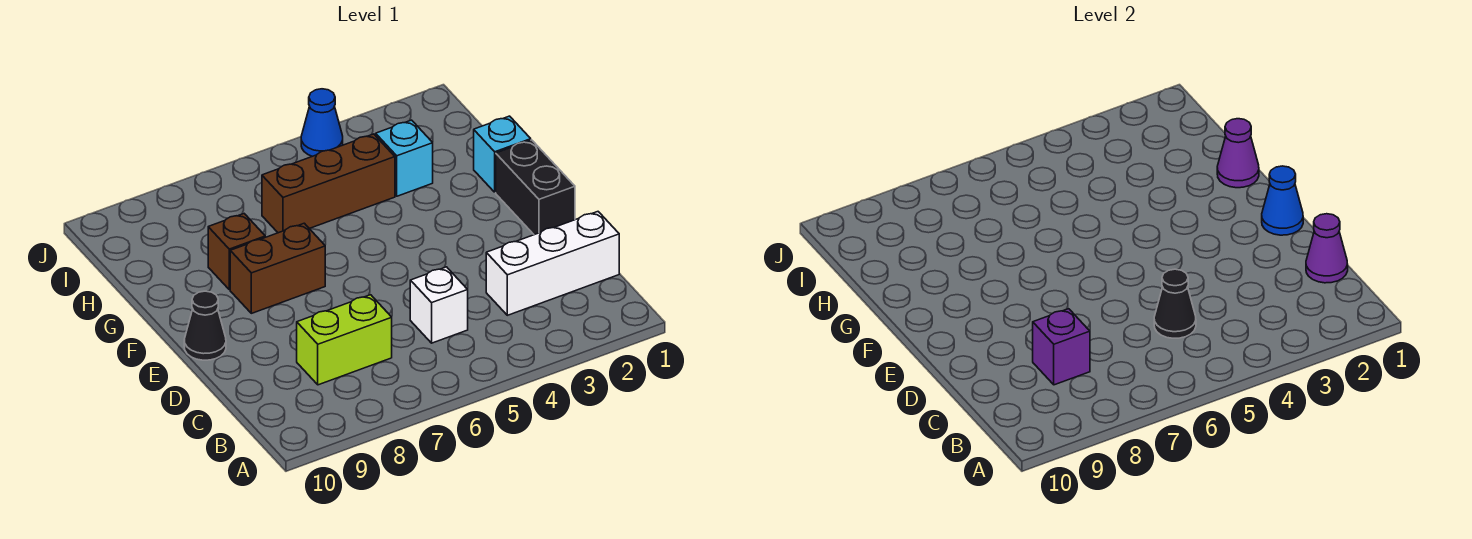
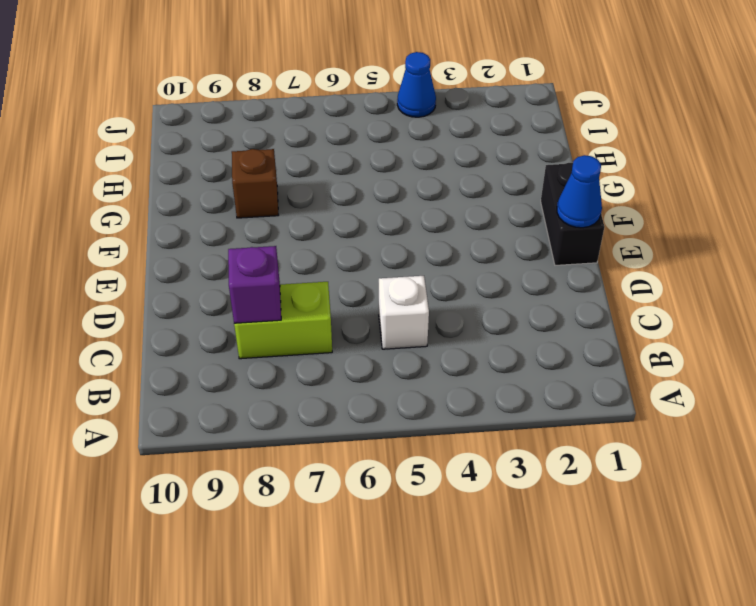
none -> white 1x3 brick [486,212,619,315]
none -> black 1x1 cone [184,291,226,360]
none -> brown 1x2 brick [230,223,325,313]

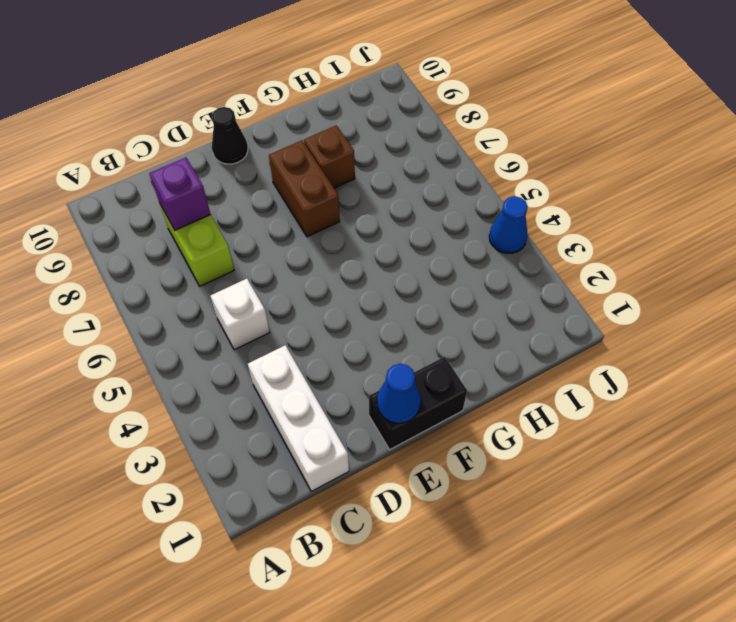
none -> cyan 1x1 brick [474,116,531,192]
none -> cyan 1x1 brick [376,120,433,196]
none -> brown 1x3 brick [262,134,395,233]

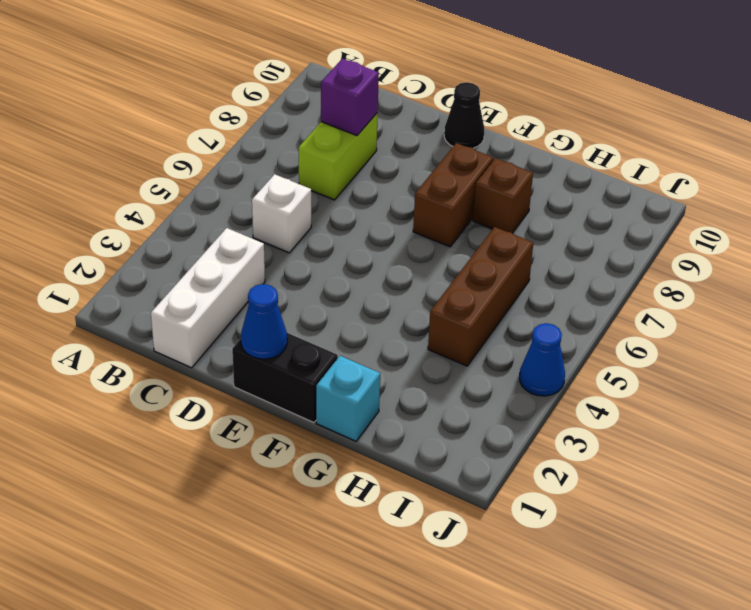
none -> cyan 1x1 brick [376,120,433,196]
none -> purple 1x1 cone [1306,214,1348,283]
none -> black 1x1 cone [1154,269,1196,338]

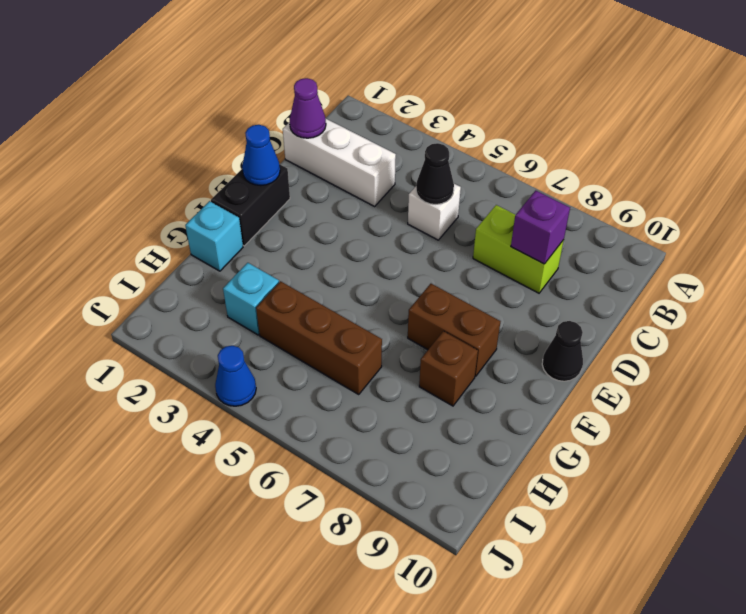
none -> purple 1x1 cone [1217,119,1259,188]

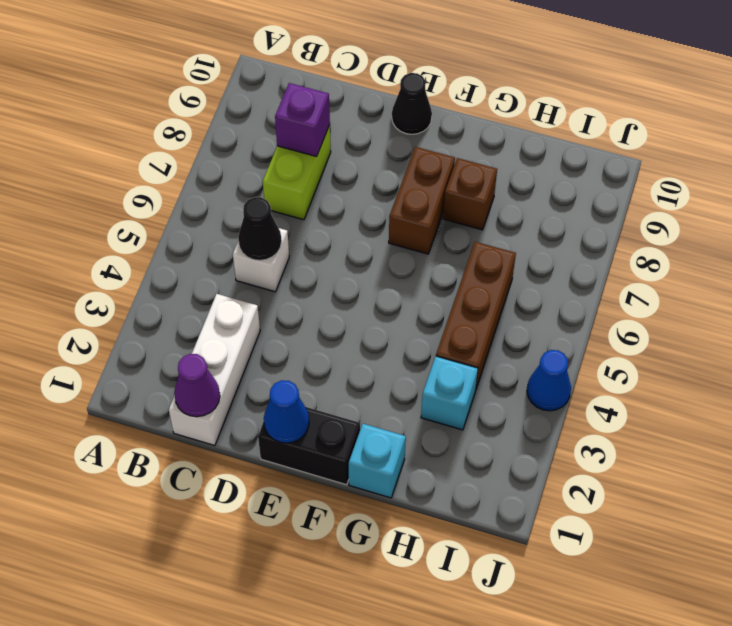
none -> purple 1x1 cone [1217,119,1259,188]

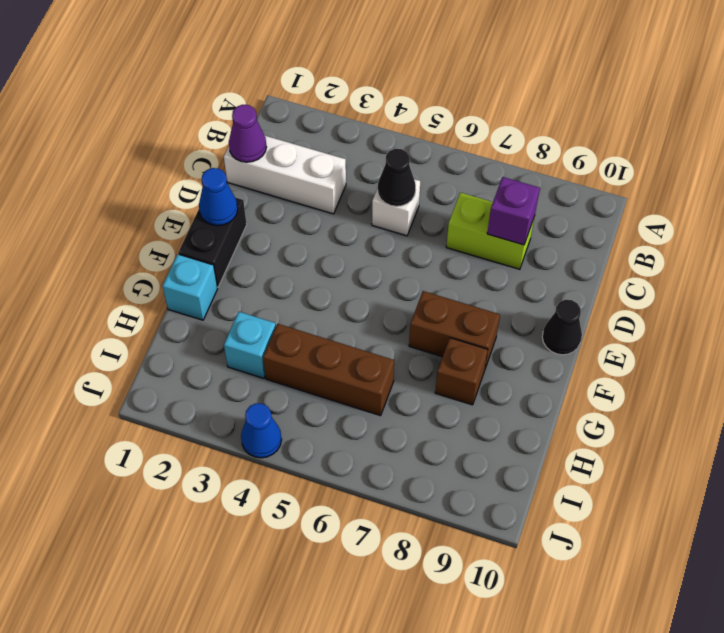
none -> purple 1x1 cone [1217,119,1259,188]

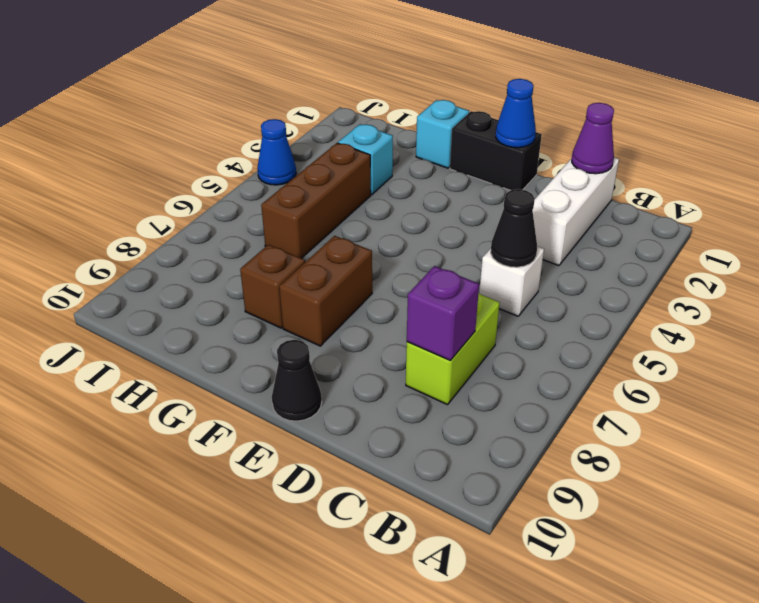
none -> purple 1x1 cone [1217,119,1259,188]

